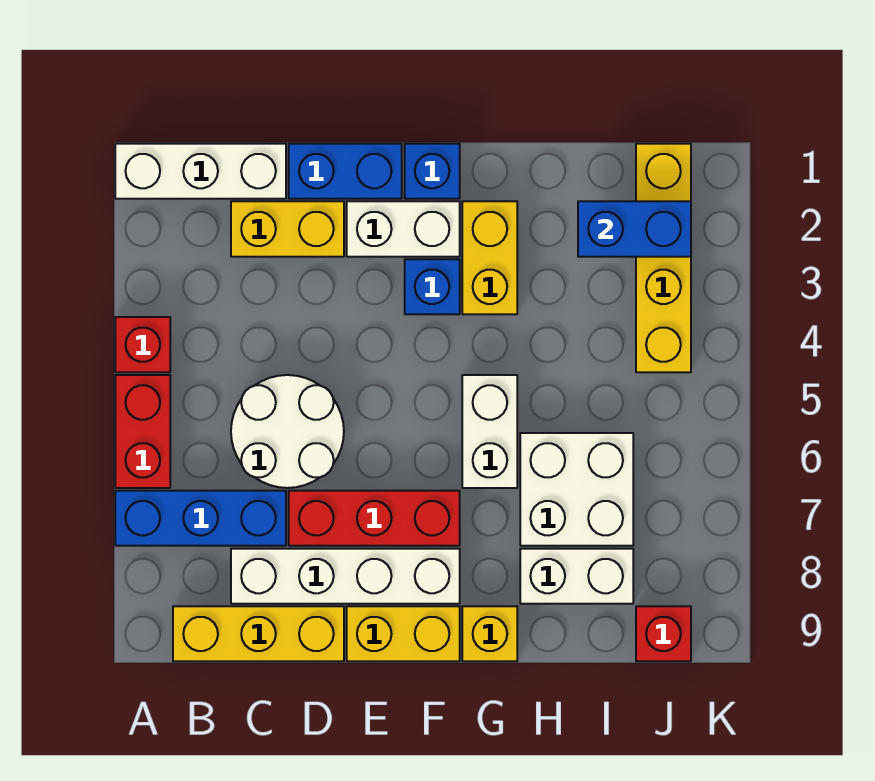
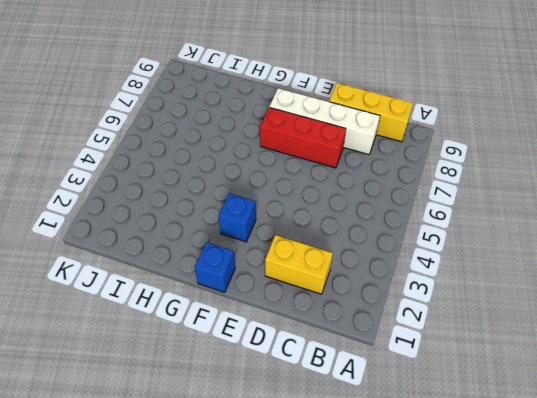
none -> white 1x3 brick [115,144,286,199]
none -> red 1x1 brick [115,317,170,372]
none -> red 1x2 brick [115,375,170,488]

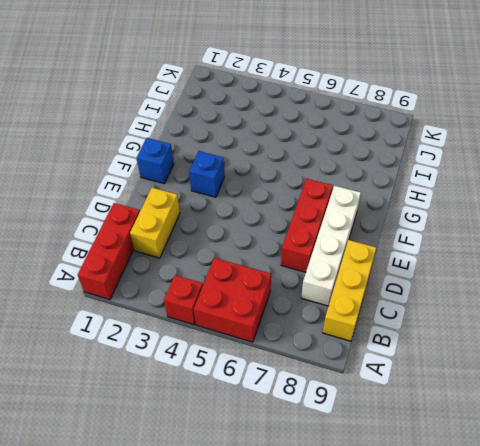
red 1x3 brick [78,203,140,299] -> white 1x3 brick [115,144,286,199]
red 2x2 brick [194,258,271,342] -> red 1x2 brick [115,375,170,488]
none -> blue 1x3 brick [115,491,286,546]
none -> white 2x2 round brick [231,375,344,488]
none -> blue 1x2 brick [289,144,402,199]

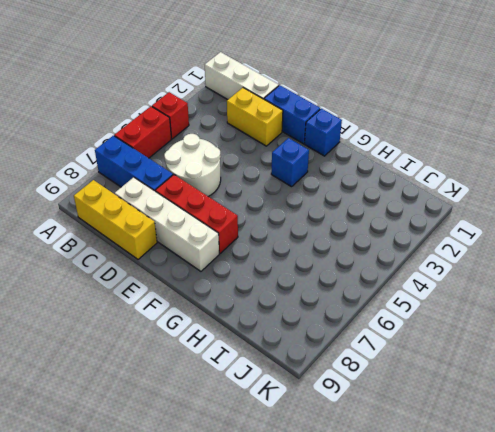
none -> white 1x2 brick [347,201,460,257]
none -> yellow 1x2 brick [347,606,460,661]
none -> yellow 1x2 brick [462,201,517,314]

